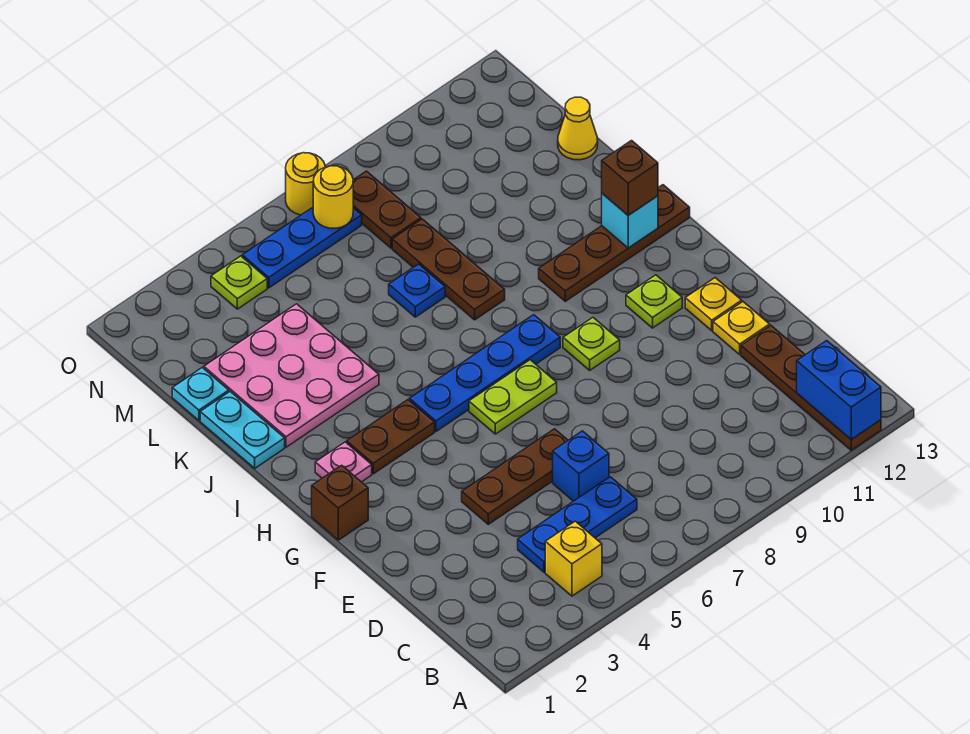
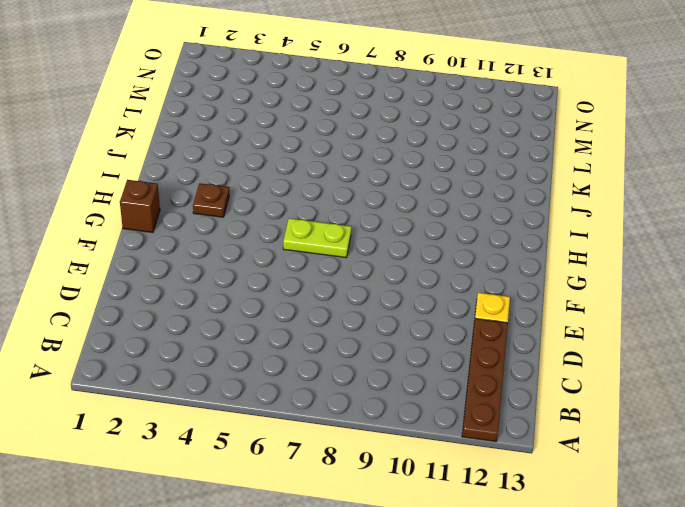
brown 1x1 plate [193,183,229,217] -> brown 1x2 plate [347,400,435,474]
none -> yellow 1x1 brick [545,521,602,596]
none -> blue 1x3 plate [518,477,637,572]
none -> blue 1x1 brick [553,431,609,501]

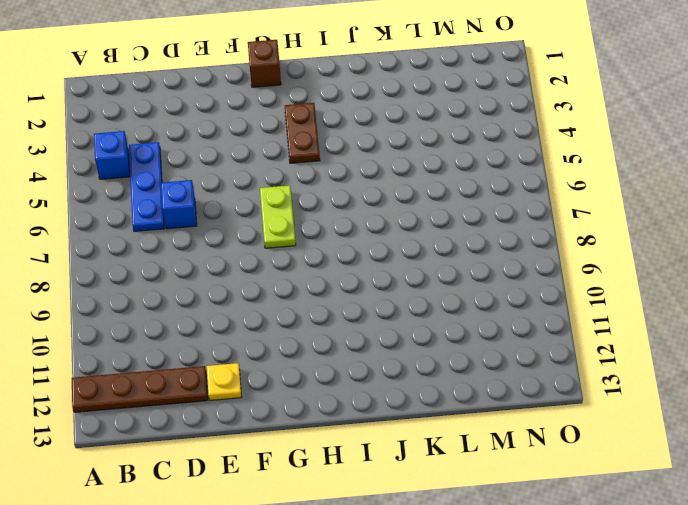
blue 1x1 brick [94,131,130,179] -> yellow 1x1 brick [545,521,602,596]
none -> brown 1x3 plate [462,429,568,524]
none -> yellow 1x1 plate [685,278,742,331]
none -> lime 1x1 plate [563,318,620,370]

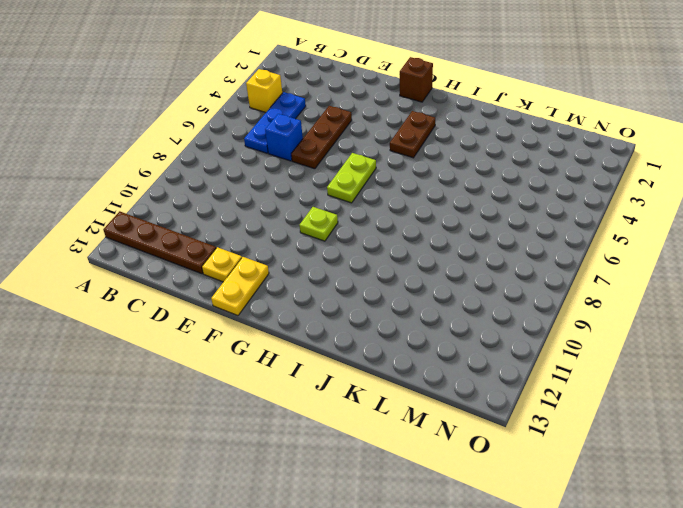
yellow 1x2 plate [211,257,269,316] -> yellow 1x1 plate [685,278,742,331]
none -> lime 1x1 plate [626,275,682,328]
none -> pink 1x1 plate [315,442,372,482]
none -> blue 1x4 plate [410,315,560,431]

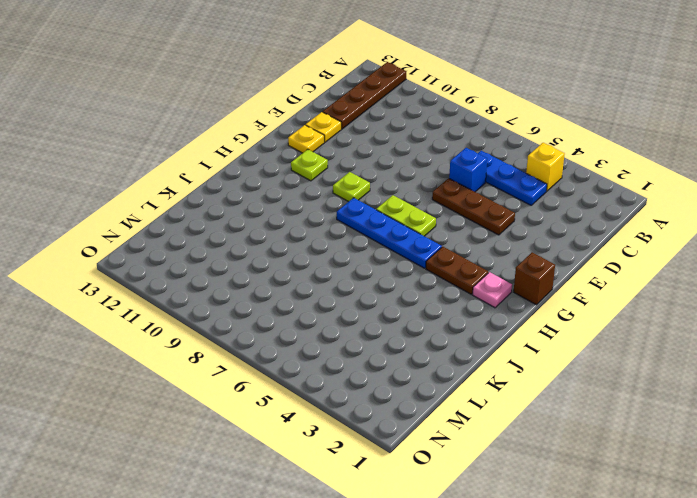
none -> brown 1x4 plate [539,185,690,301]
none -> cyan 1x2 plate [200,392,285,468]
none -> pink 3x3 plate [204,304,379,447]

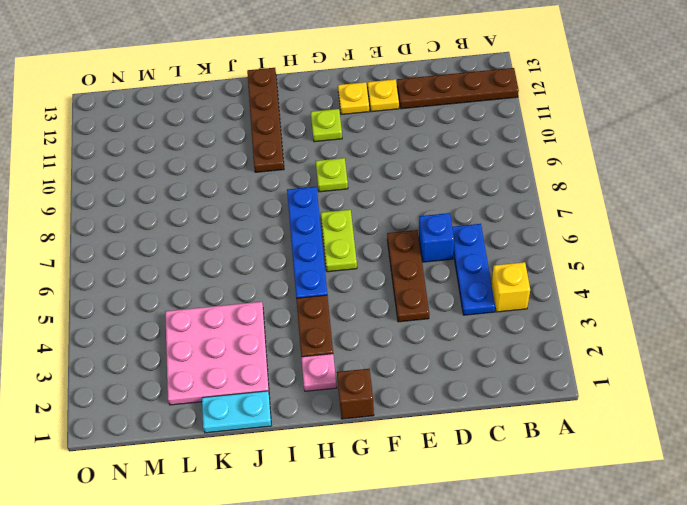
none -> brown 1x3 plate [392,219,505,320]
none -> blue 1x1 plate [389,264,445,317]
none -> cyan 1x1 plate [172,367,229,421]

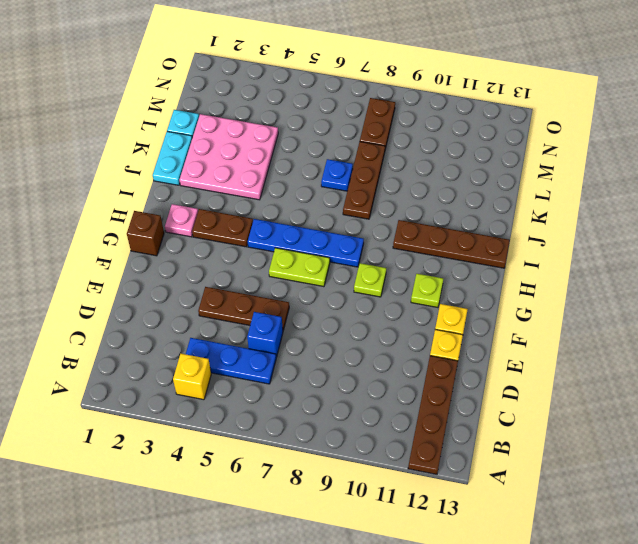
none -> yellow 1x1 cone [558,97,598,160]
none -> lime 1x1 plate [211,256,267,309]
none -> blue 1x3 plate [242,207,362,288]

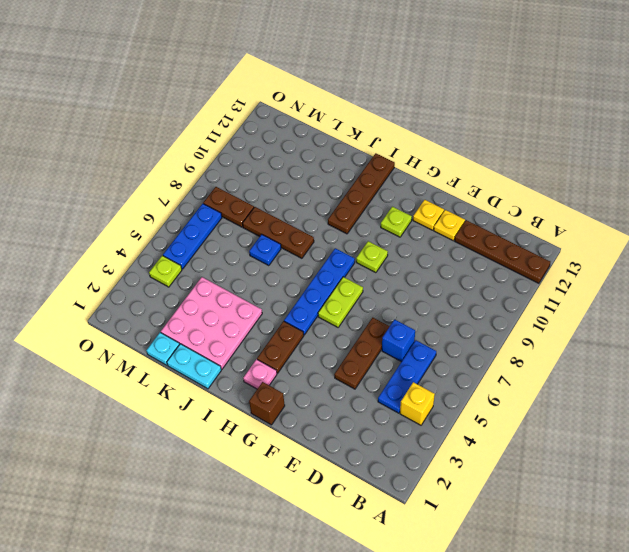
none -> yellow 1x1 cone [558,97,598,160]
none -> yellow 1x1 round brick [286,153,325,215]
none -> blue 1x2 brick [797,341,881,439]

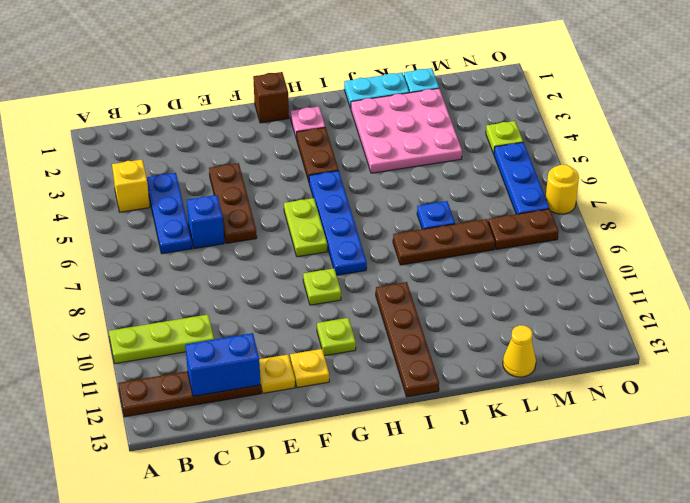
lime 1x3 plate [109,315,214,364] -> none
blue 1x2 brick [185,333,261,396] -> blue 1x2 brick moved to [797,341,881,439]
none -> cyan 1x1 brick [602,194,658,248]
none -> yellow 1x1 round brick [313,166,353,228]
none -> brown 1x1 brick [602,141,658,215]

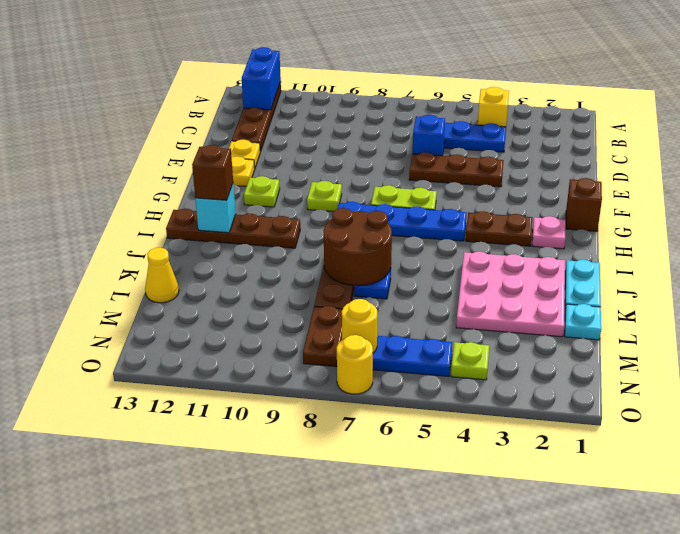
brown 2x2 round brick [324,208,392,286] -> none

